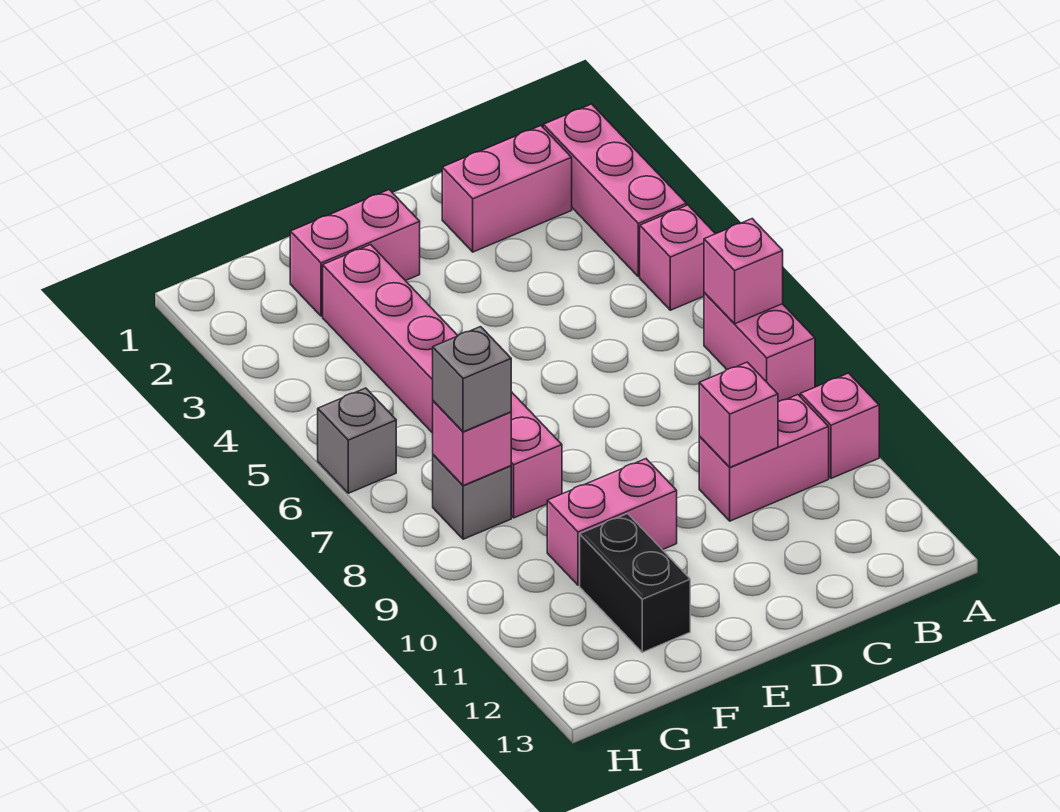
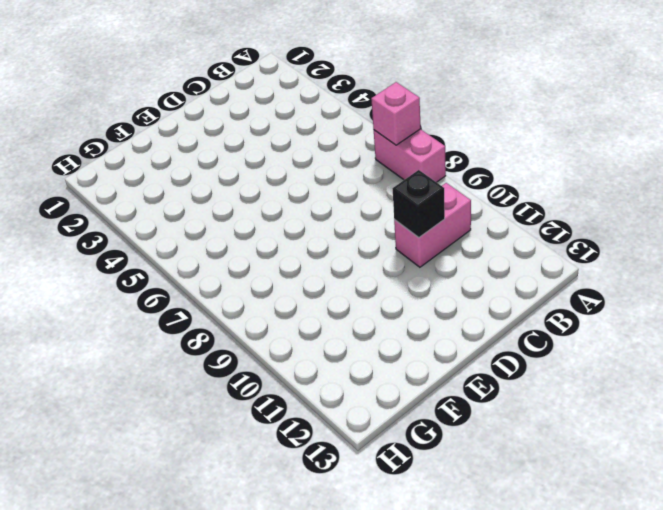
black 1x1 brick [393,170,445,238] -> pink 1x1 brick [699,362,778,467]
none -> pink 1x3 brick [543,104,686,277]
none -> pink 1x1 brick [640,205,715,310]
none -> pink 1x1 brick [800,373,879,478]

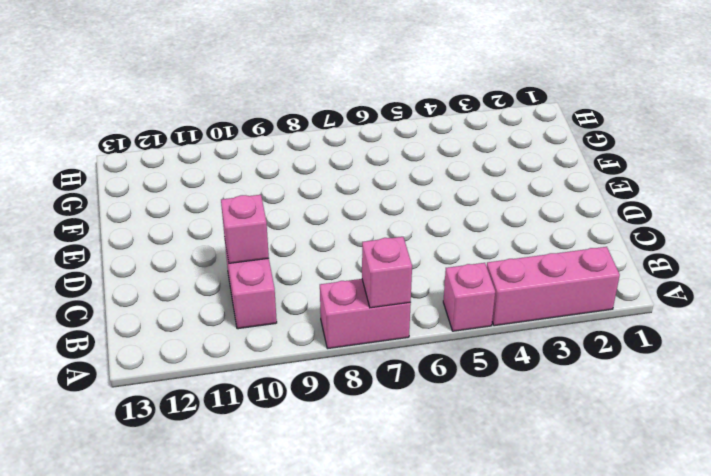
none -> pink 1x1 brick [800,373,879,478]
none -> pink 1x2 brick [442,126,572,252]
none -> pink 1x2 brick [290,190,420,316]

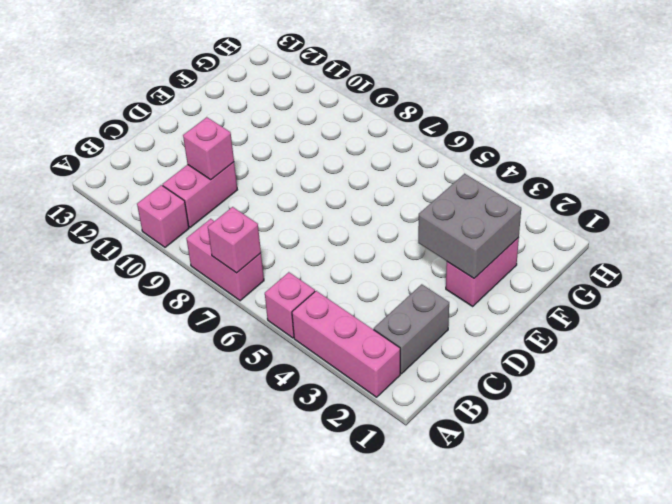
grey 1x2 brick [374,284,449,374] -> pink 1x2 brick [442,126,572,252]
grey 2x2 brick [418,174,521,278] -> none
none -> pink 1x2 brick [547,459,677,585]
none -> pink 1x6 brick [323,245,562,518]
none -> black 1x2 brick [580,514,690,652]

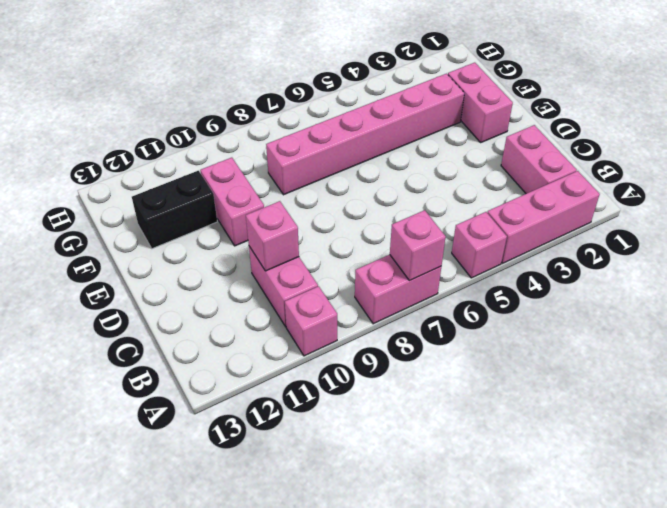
none -> grey 1x1 brick [433,455,511,539]
none -> grey 1x1 brick [318,388,396,493]
none -> pink 1x1 brick [433,401,511,486]

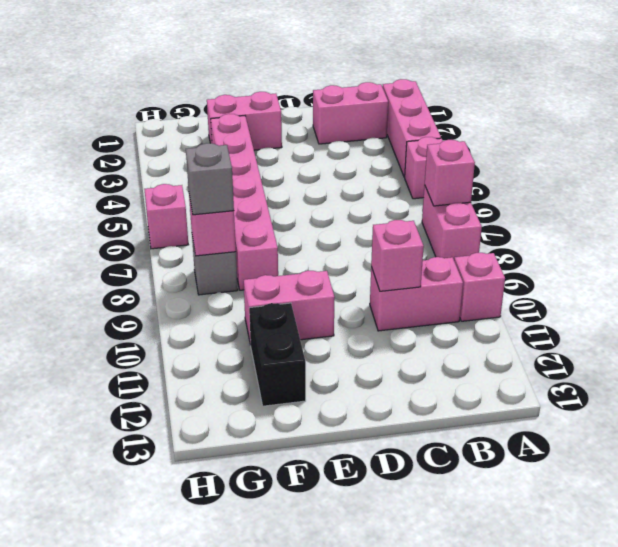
pink 1x1 brick [144,184,188,249] -> grey 1x1 brick [318,388,396,493]

